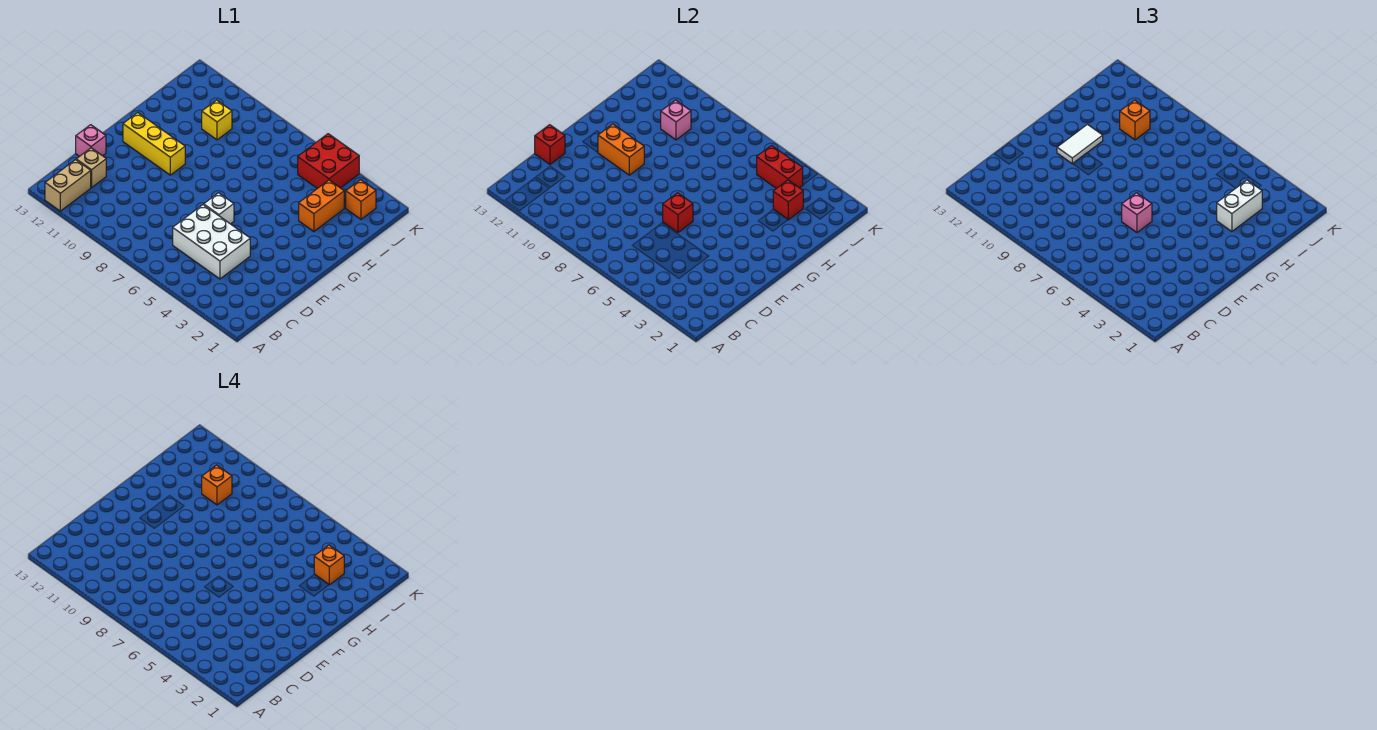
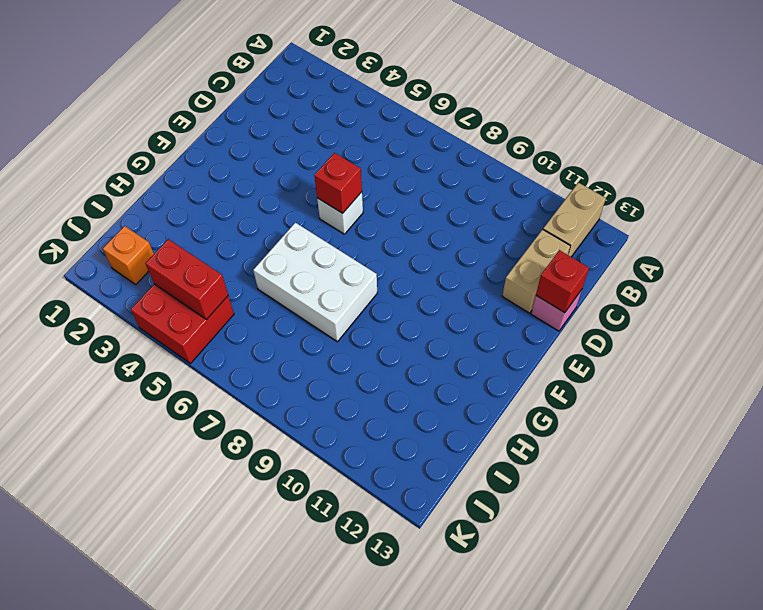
tan 1x2 brick [502,229,570,313] -> tan 1x1 brick [76,148,106,188]
white 2x3 brick [253,223,377,342] -> white 2x3 brick moved to [173,205,250,279]
none -> yellow 1x3 brick [123,113,185,175]
none -> orange 1x2 brick [299,180,344,232]
none -> yellow 1x1 brick [202,100,232,140]

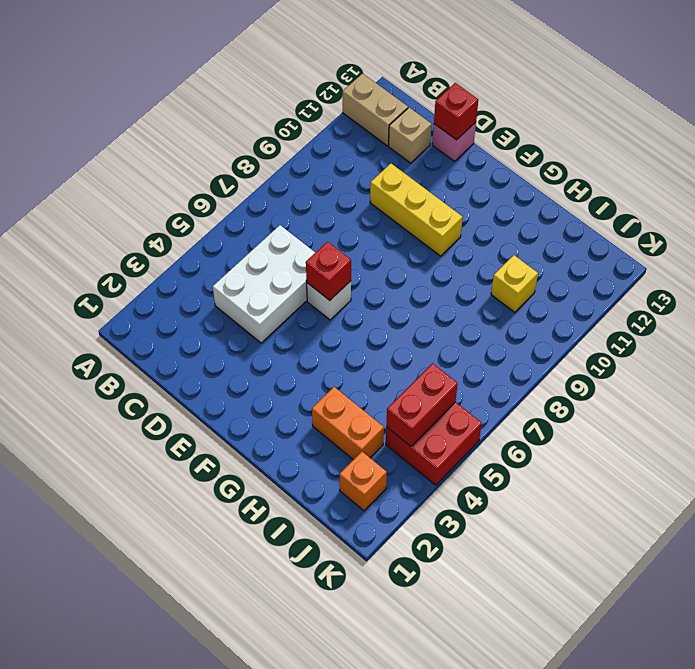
yellow 1x3 brick [370,164,463,256] -> yellow 1x3 brick turned to [123,113,185,175]
none -> orange 1x2 brick [598,124,644,175]
none -> red 1x1 brick [773,180,803,220]
none -> pink 1x1 brick [661,100,691,140]

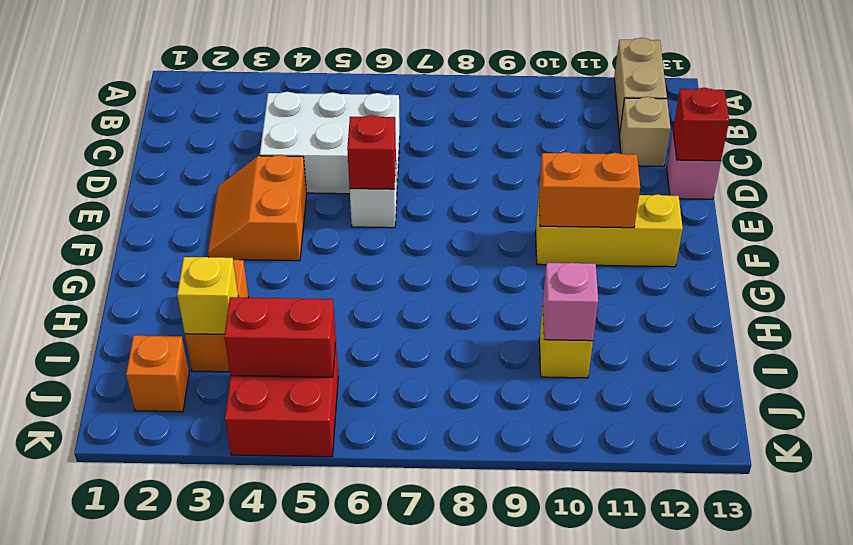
orange 2x2 slope [208,155,307,261] -> none
yellow 1x1 brick [177,257,238,334] -> red 1x1 brick [773,180,803,220]
none -> pink 1x1 brick [1122,193,1152,232]
none -> white 1x2 tile [1057,124,1103,164]
none -> white 1x2 brick [1217,180,1262,232]

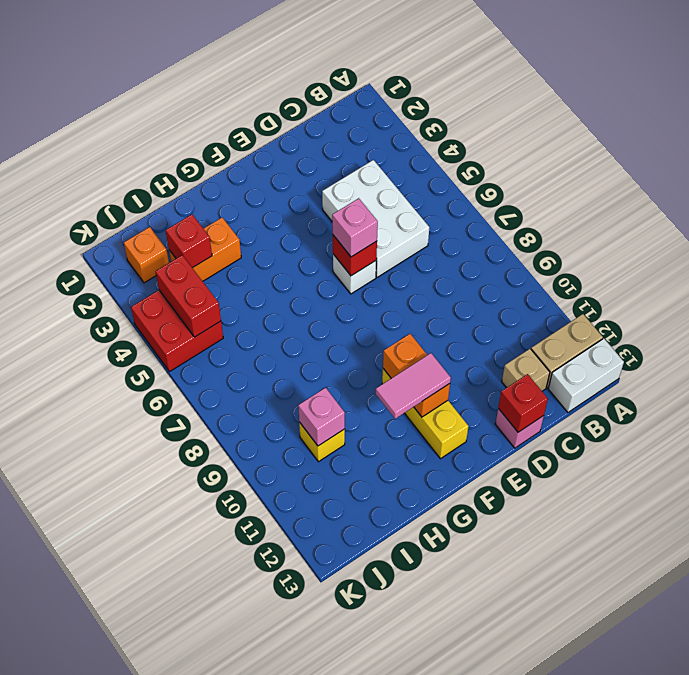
white 1x2 brick [548,338,624,412] -> white 1x2 brick moved to [1217,180,1262,232]
pink 1x2 tile [376,353,451,419] -> white 1x2 tile [1057,124,1103,164]
none -> orange 1x1 brick [1120,100,1150,140]
none -> orange 1x1 brick [314,545,344,585]
none -> orange 1x1 brick [202,465,232,505]

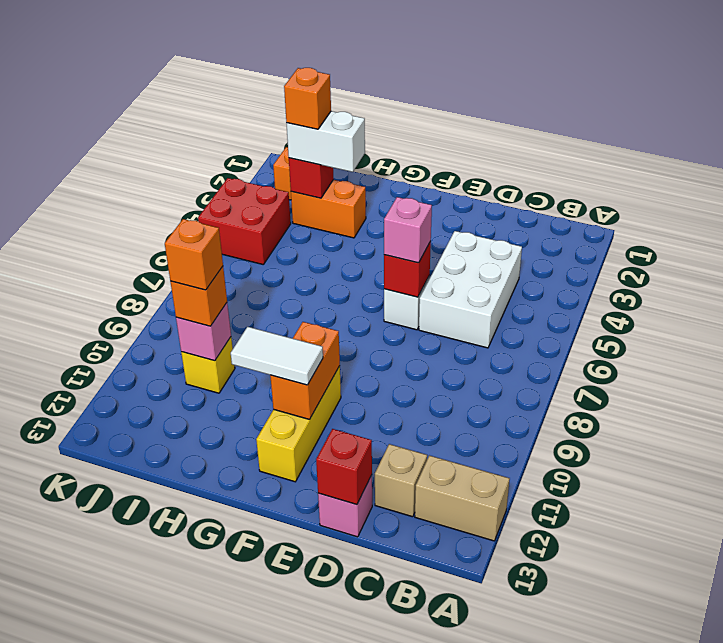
none -> red 1x2 brick [757,146,803,189]

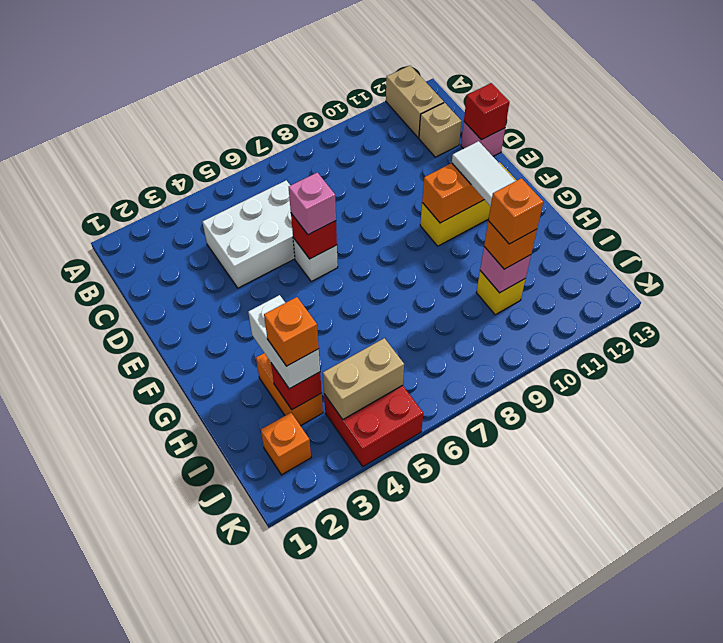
tan 1x2 brick [323,338,404,419] -> red 1x2 brick [757,146,803,189]

